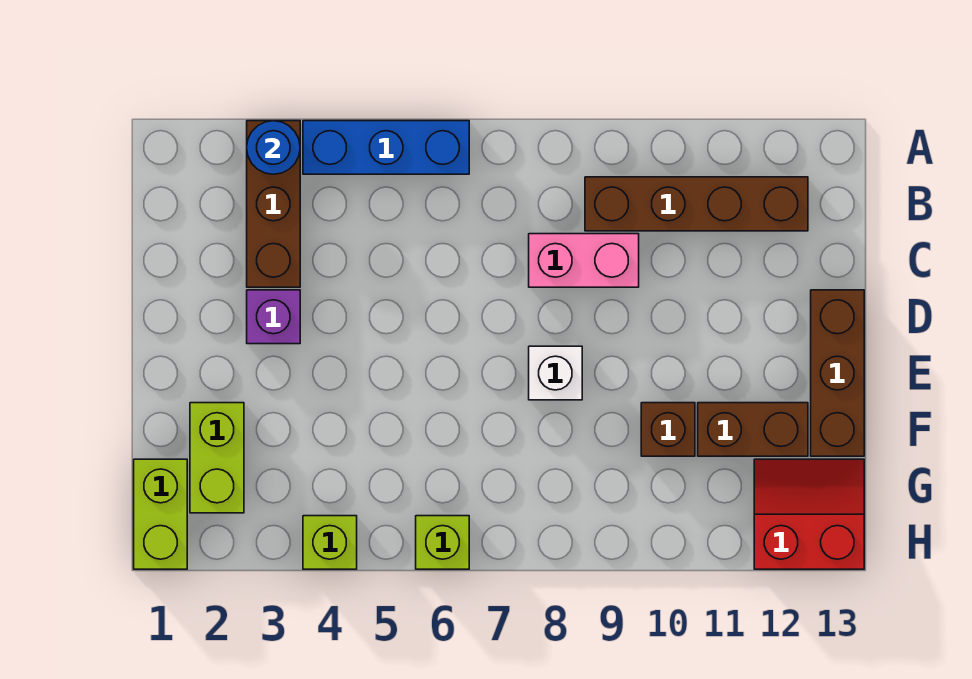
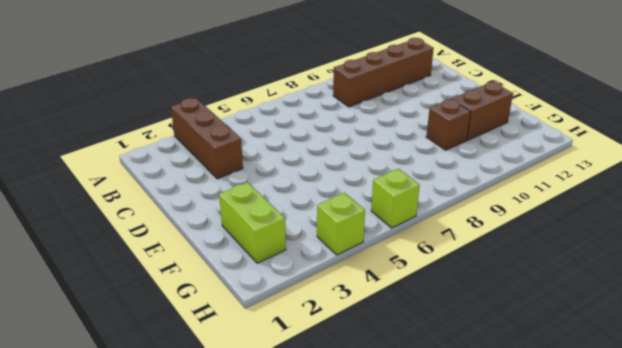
none -> blue 1x3 brick [303,121,469,174]
none -> pink 1x2 brick [529,234,639,287]
none -> purple 1x1 brick [247,290,300,344]

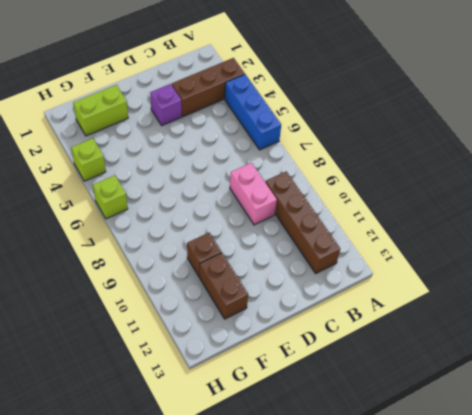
none -> brown 1x3 brick [811,290,864,456]
none -> white 1x1 brick [529,346,582,400]
none -> lime 1x2 brick [134,459,187,569]

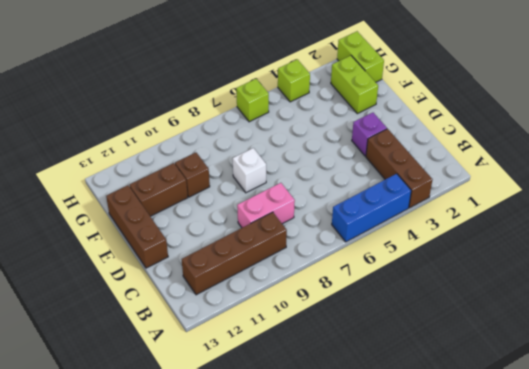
none -> red 2x2 slope [754,459,864,569]
none -> blue 1x1 round brick [247,121,300,174]

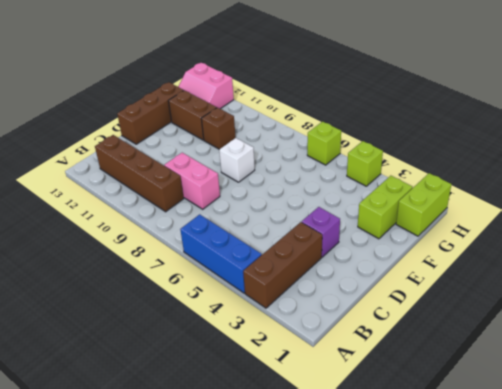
pink 2x2 slope [178,63,234,109] -> red 2x2 slope [754,459,864,569]
none -> blue 1x1 round brick [247,121,300,174]

